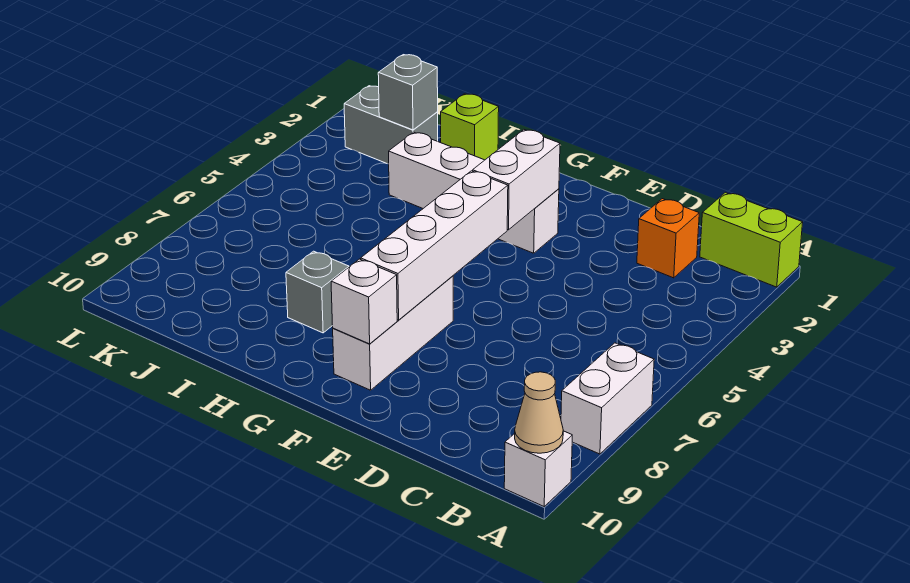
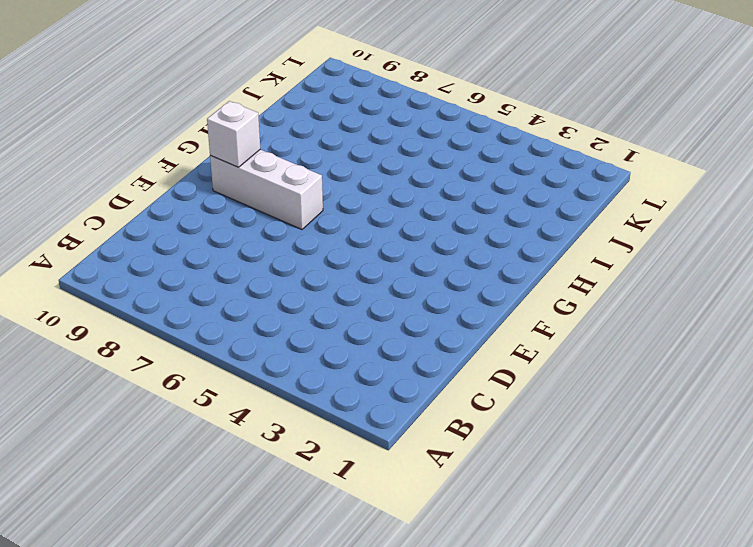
none -> lime 1x2 brick [700,192,803,287]
none -> white 1x2 brick [561,343,654,454]
none -> white 1x1 brick [504,431,572,506]

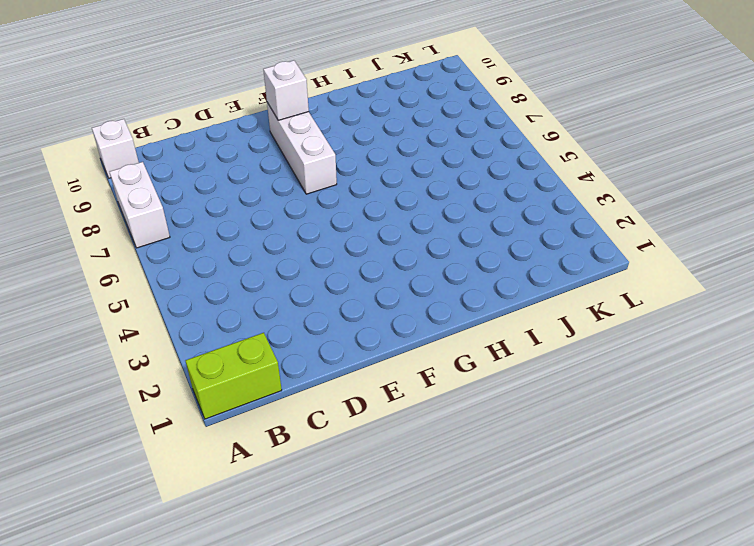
none -> orange 1x1 brick [637,199,699,278]
none -> white 1x4 brick [389,132,559,253]
none -> grey 1x1 brick [286,251,349,333]

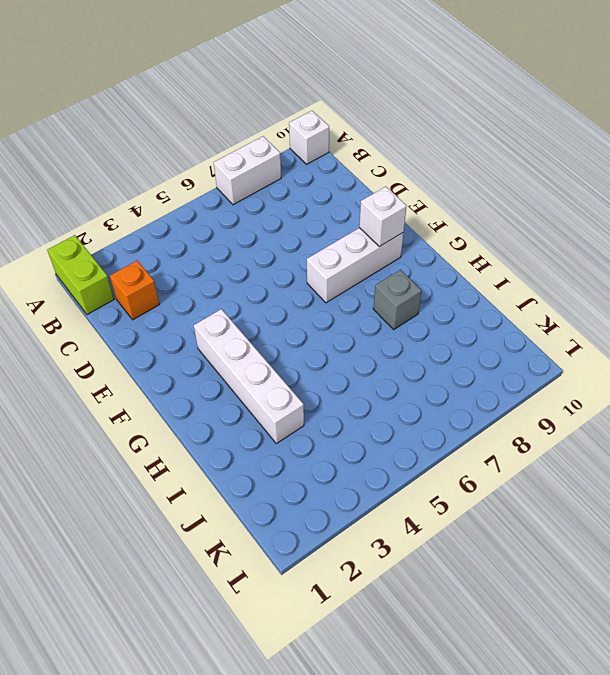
none -> lime 1x1 brick [441,94,499,160]
none -> grey 1x2 brick [344,86,438,164]
none -> tan 1x1 cone [515,372,563,453]

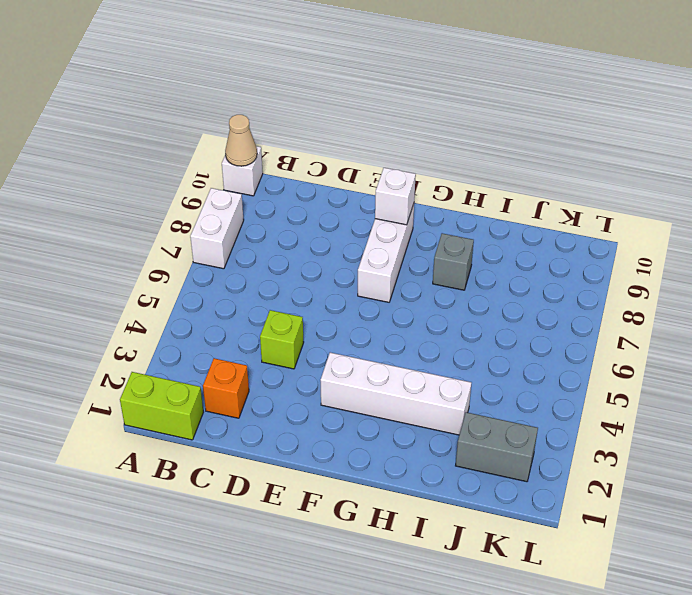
lime 1x1 brick [260,310,304,369] -> lime 1x1 brick moved to [441,94,499,160]
none -> white 1x2 brick [473,130,560,230]
none -> white 1x4 brick [361,171,508,320]
none -> grey 1x1 brick [378,55,438,130]

